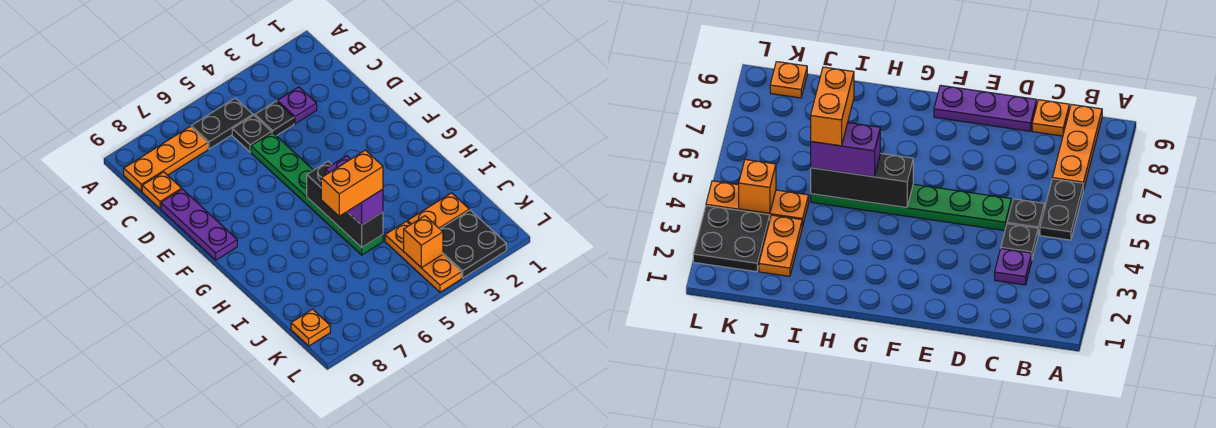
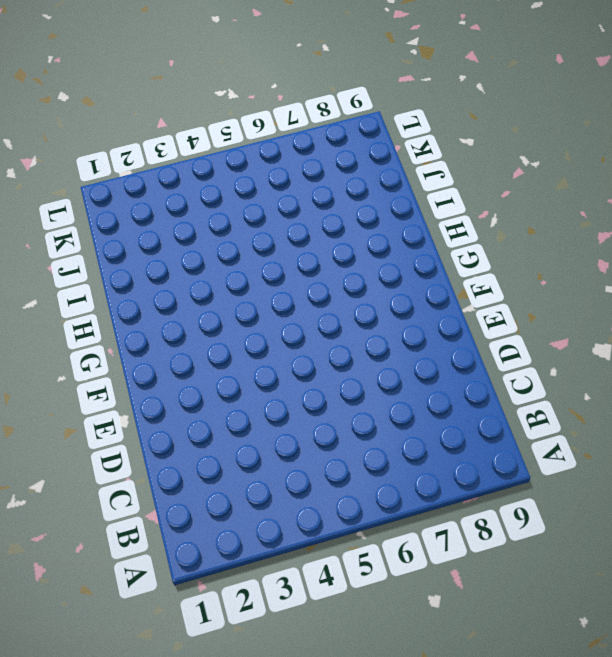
none -> black 1x2 plate [191,98,253,149]
none -> orange 1x3 plate [124,127,208,192]
none -> purple 1x1 plate [277,87,317,124]

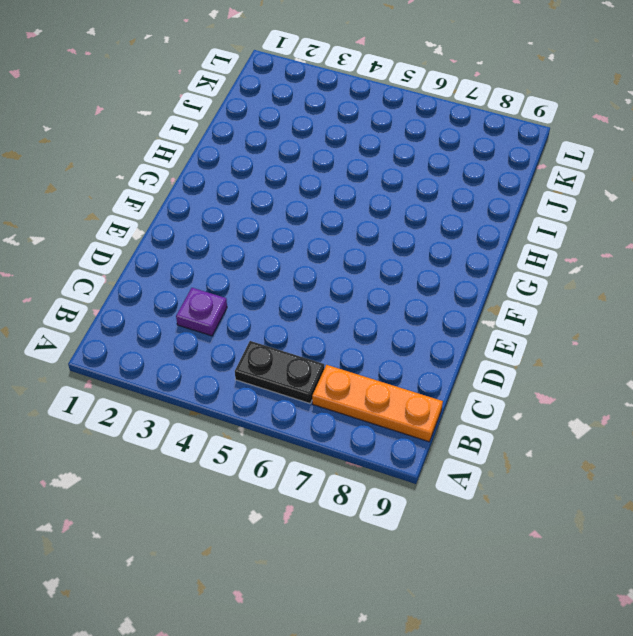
none -> black 1x1 plate [255,101,294,136]
none -> black 1x1 plate [232,115,272,152]
none -> orange 1x1 plate [142,172,181,209]

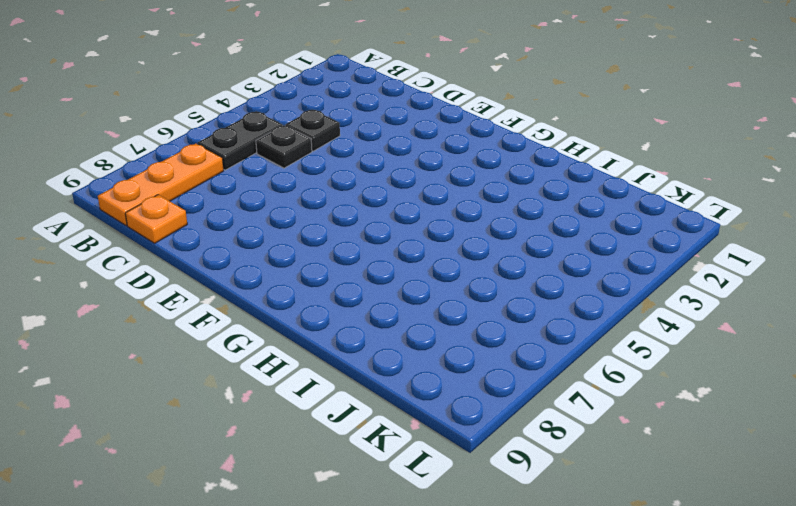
none -> purple 1x1 plate [277,87,317,124]
none -> green 1x6 plate [251,132,383,255]
none -> purple 1x3 plate [161,189,237,260]

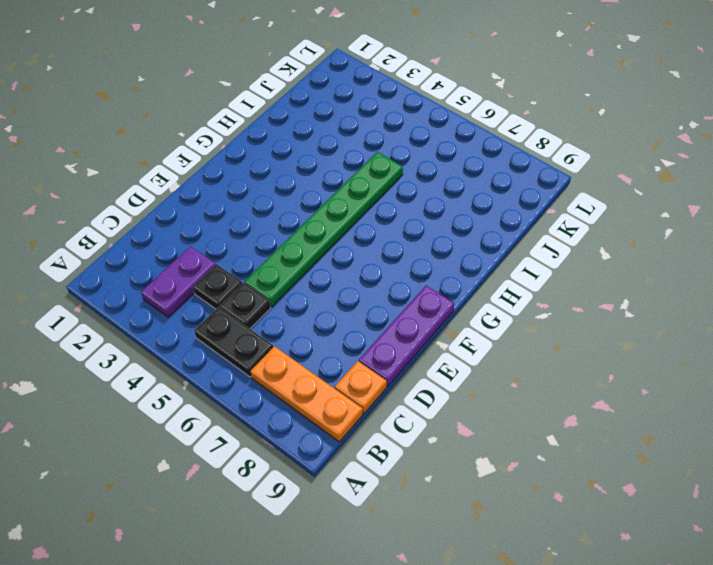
purple 1x2 plate [141,246,216,317] -> purple 1x1 plate [277,87,317,124]
none -> orange 1x2 plate [408,193,469,229]
none -> orange 1x3 plate [385,221,461,292]
none -> black 2x2 plate [440,210,506,278]

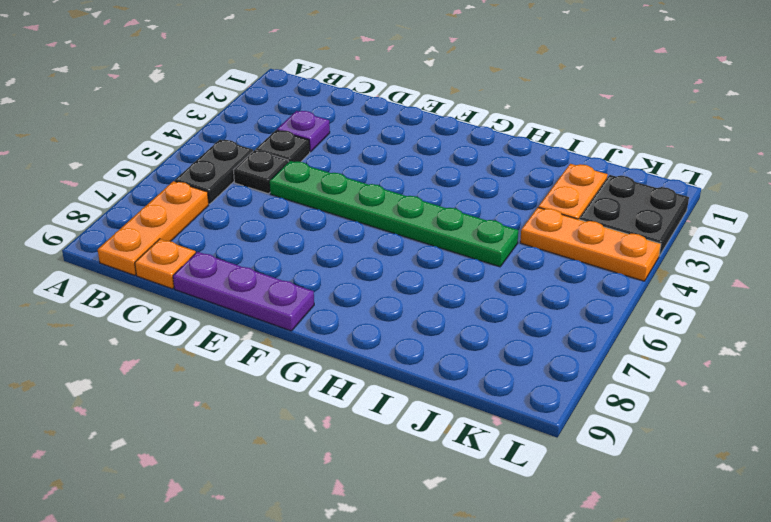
none -> orange 1x1 plate [291,309,330,346]
none -> black 1x3 brick [307,161,383,248]
none -> orange 1x1 brick [404,216,443,268]

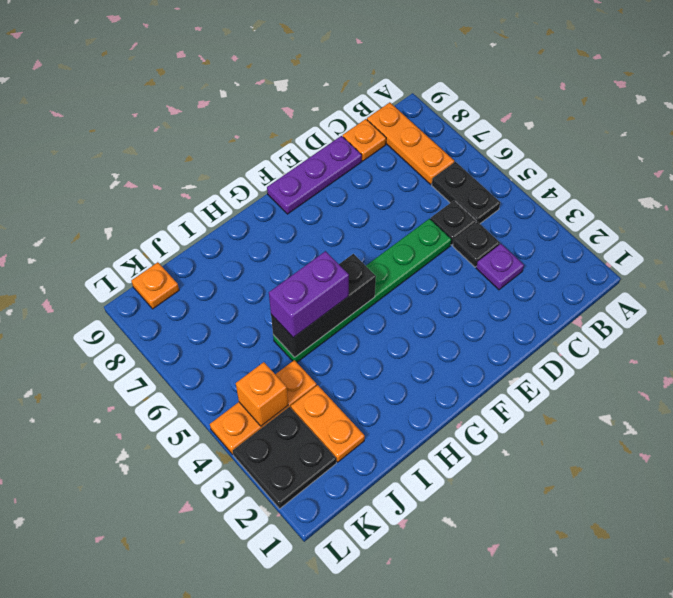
none -> orange 1x2 brick [321,150,383,216]

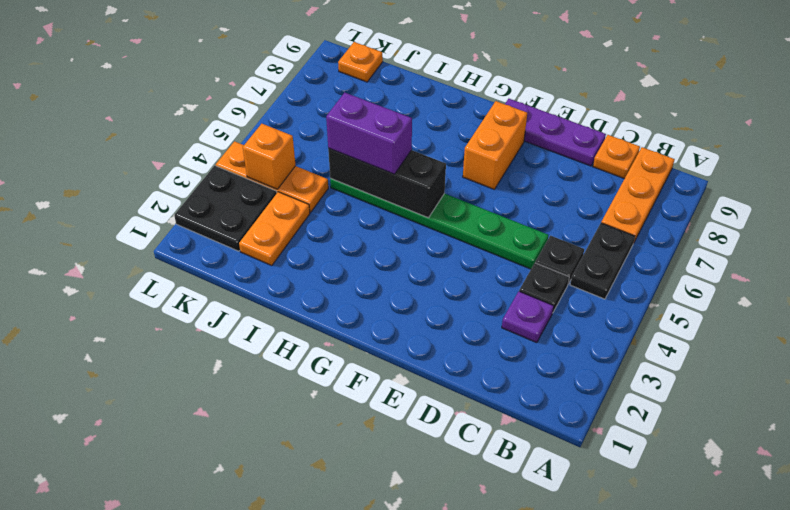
orange 1x2 brick [463,101,527,189] -> orange 1x2 brick moved to [321,150,383,216]

